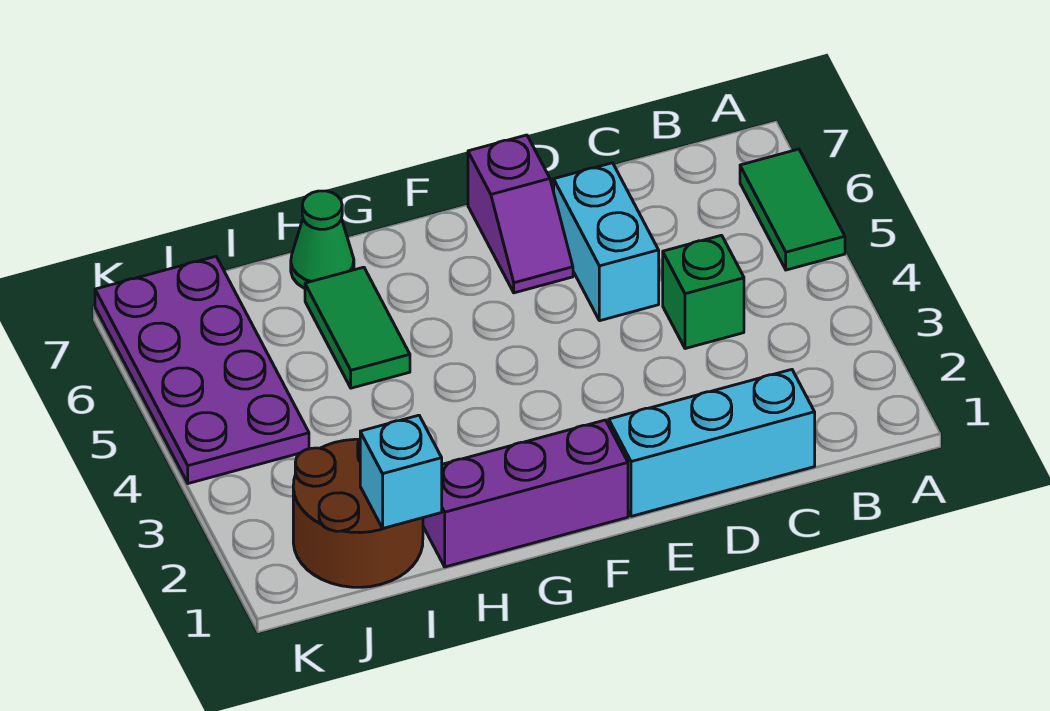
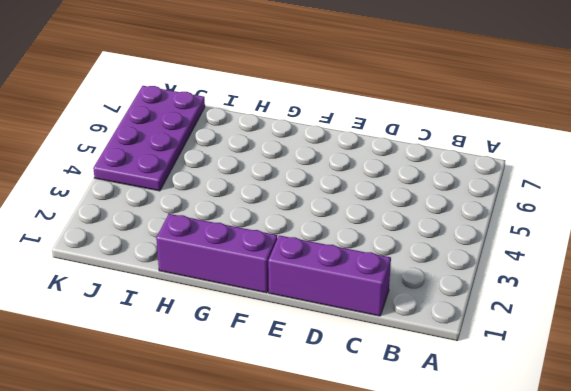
purple 1x3 brick [268,235,391,316] -> cyan 1x3 brick [609,370,815,516]
none -> green 1x2 tile [740,149,845,270]
none -> green 1x1 brick [663,235,744,349]

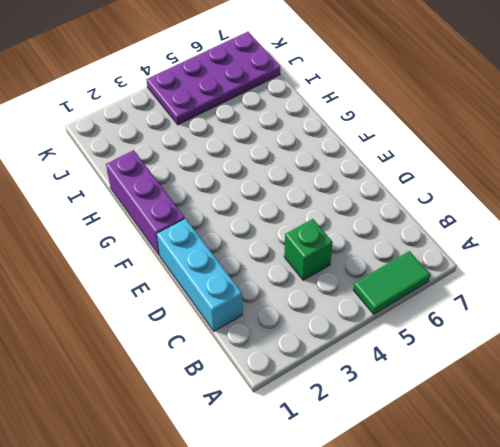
none -> cyan 1x2 brick [554,163,659,321]
none -> purple 1x2 slope [468,135,573,293]

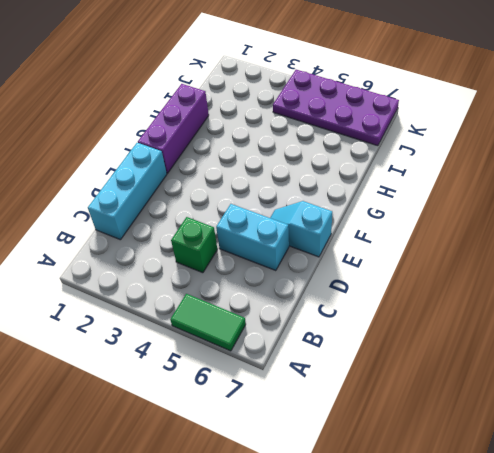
cyan 1x2 slope [270,201,332,257] -> purple 1x2 slope [468,135,573,293]
none -> green 1x2 tile [305,267,410,388]
none -> green 1x1 cone [291,191,354,288]

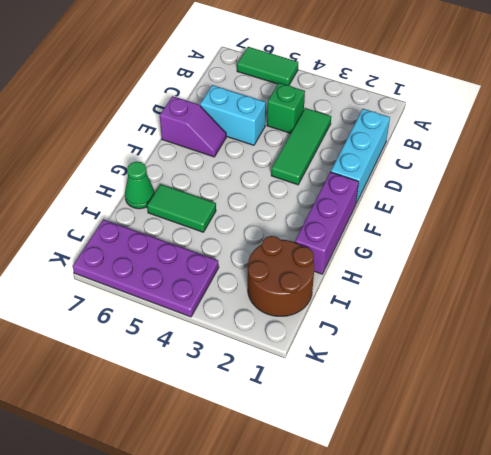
green 1x3 tile [271,108,331,185] -> none
none -> cyan 1x1 brick [360,415,442,528]

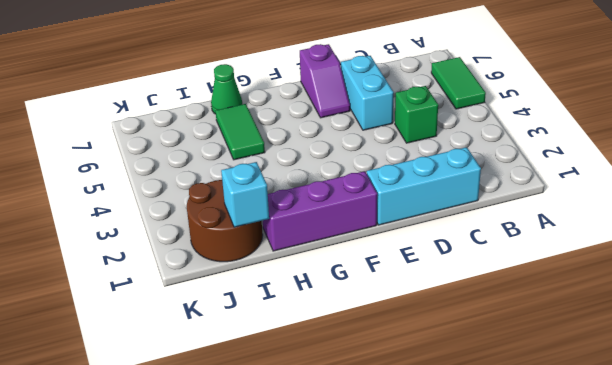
none -> purple 2x4 plate [95,256,309,484]

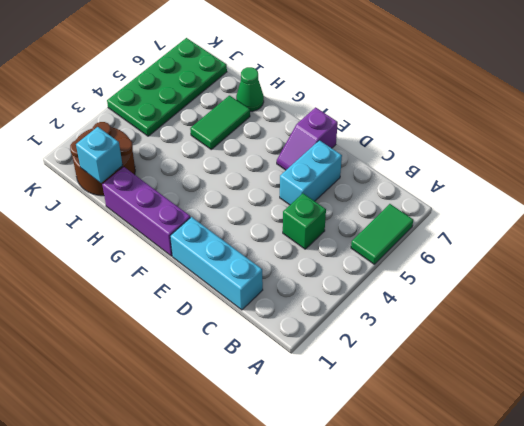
green 2x4 plate [107,38,227,136] -> purple 2x4 plate [95,256,309,484]

